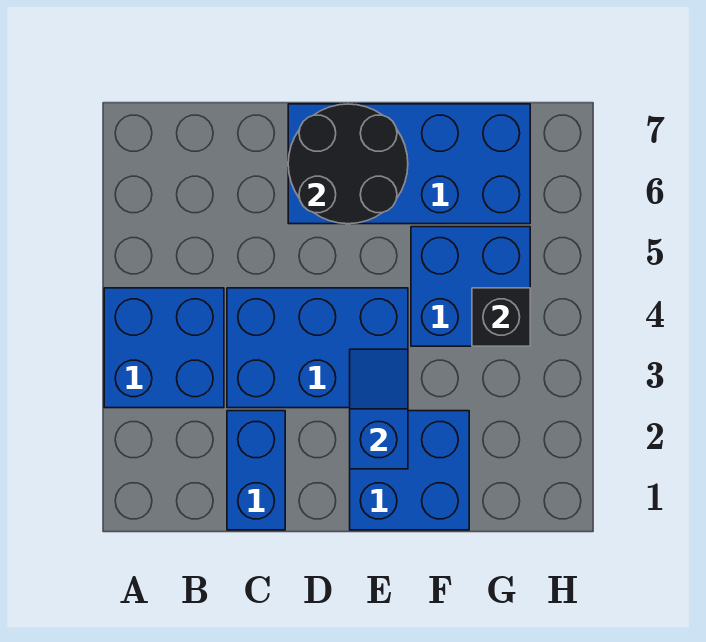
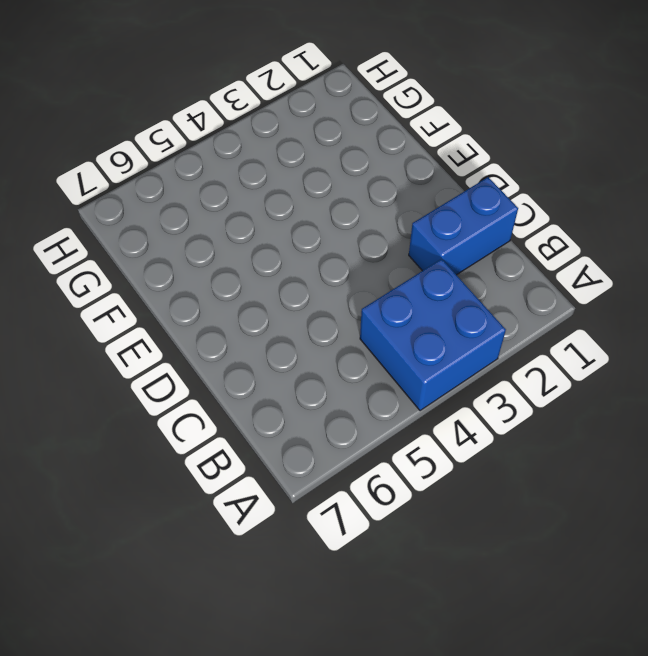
none -> blue 2x3 brick [227,288,408,408]
none -> blue 2x4 brick [288,104,530,224]

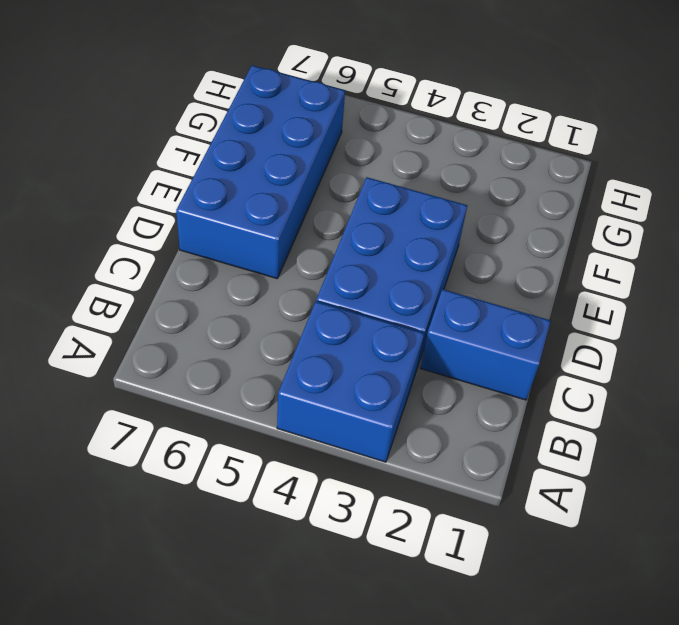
none -> blue 2x2 brick [350,411,469,530]
none -> blue 2x2 brick [411,227,530,346]

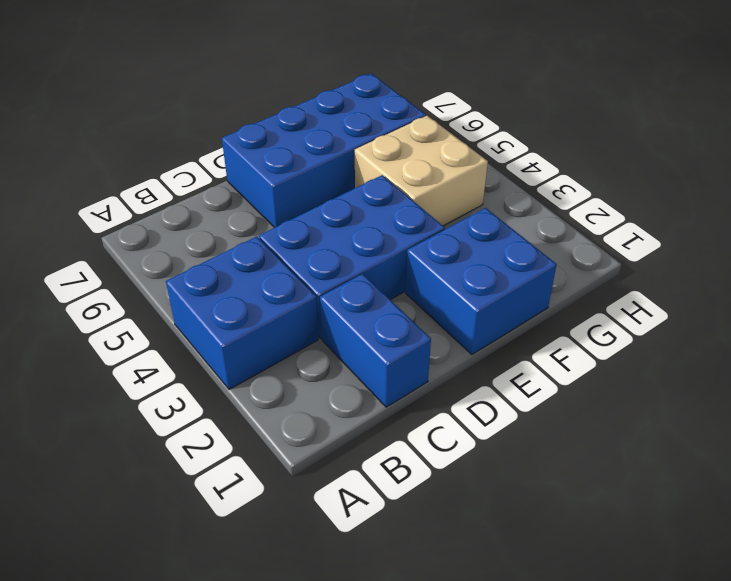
tan 2x2 brick [355,116,488,226] -> blue 2x2 brick [411,227,530,346]
none -> black 2x2 round brick [288,104,408,224]
none -> blue 1x2 slope [350,349,408,469]

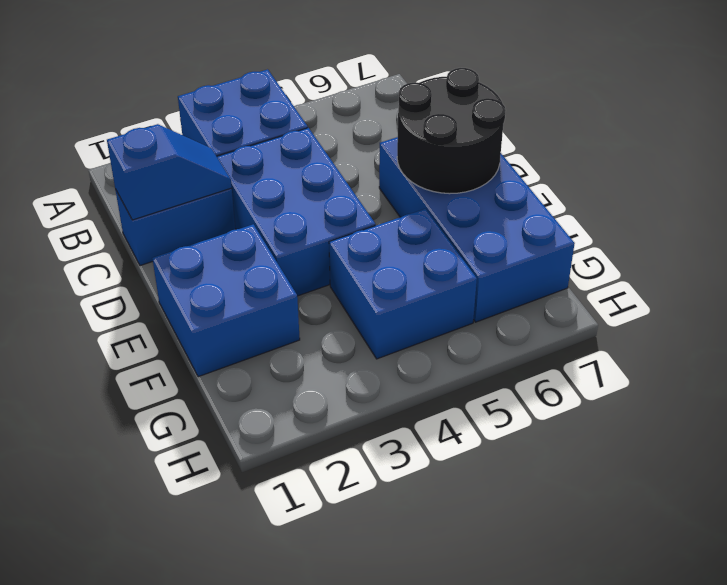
blue 1x2 slope [107,124,232,220] -> blue 1x2 slope moved to [350,349,408,469]
none -> black 1x1 brick [472,288,530,346]

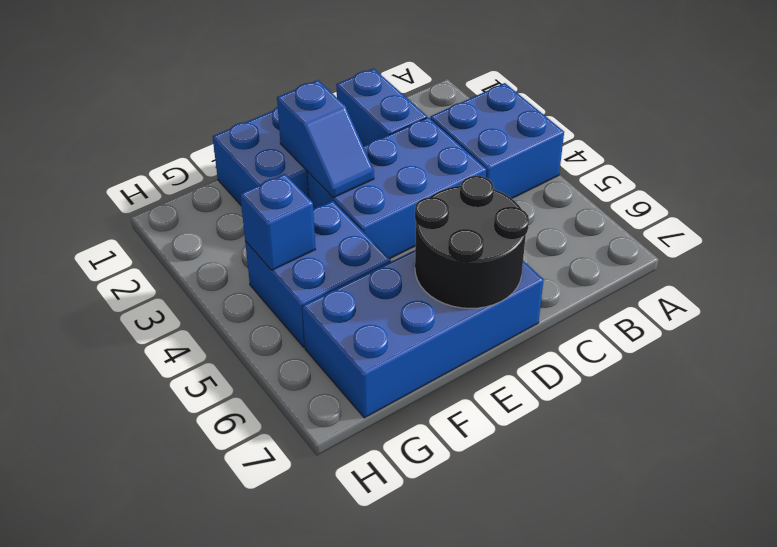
blue 1x1 brick [240,174,315,270] -> black 1x1 brick [472,288,530,346]

